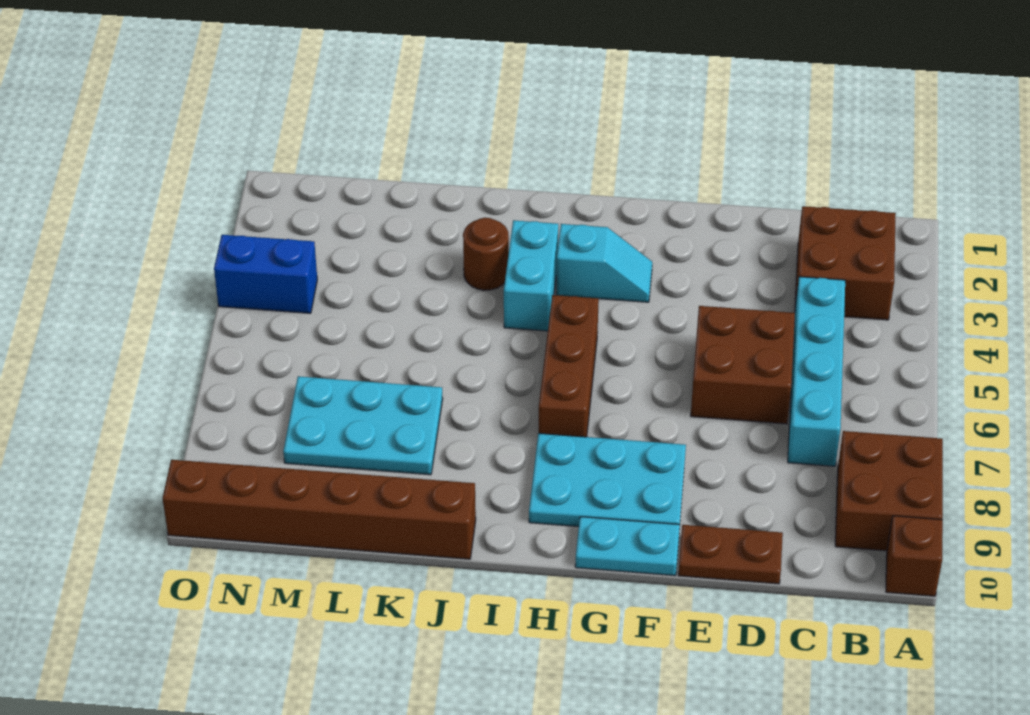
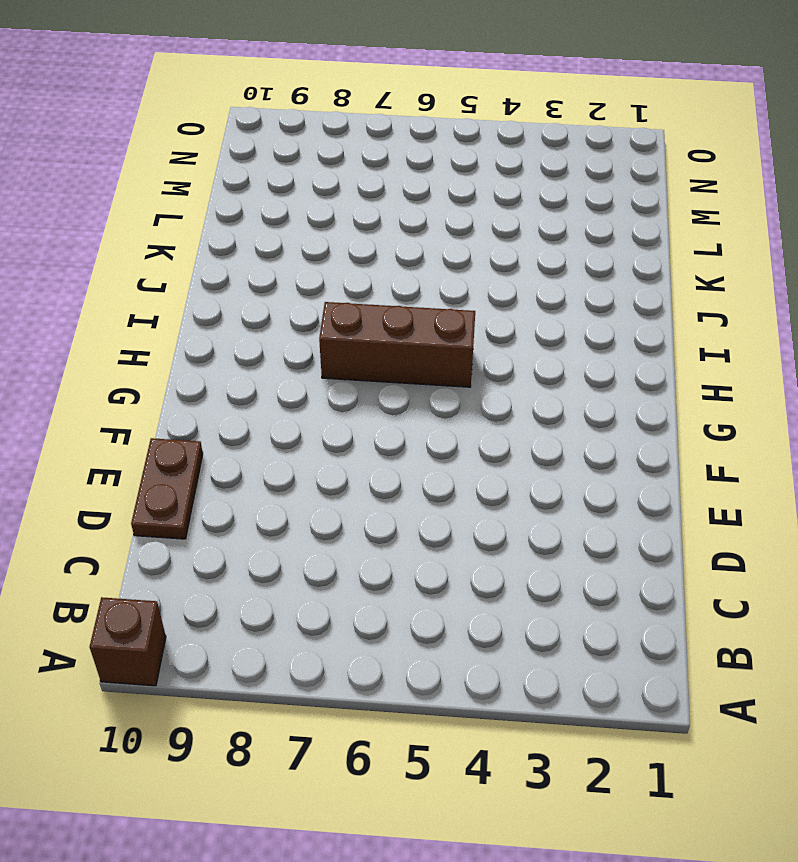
none -> brown 2x2 brick [835,431,943,551]
none -> brown 2x2 brick [795,206,896,320]
none -> cyan 1x4 brick [788,277,845,466]

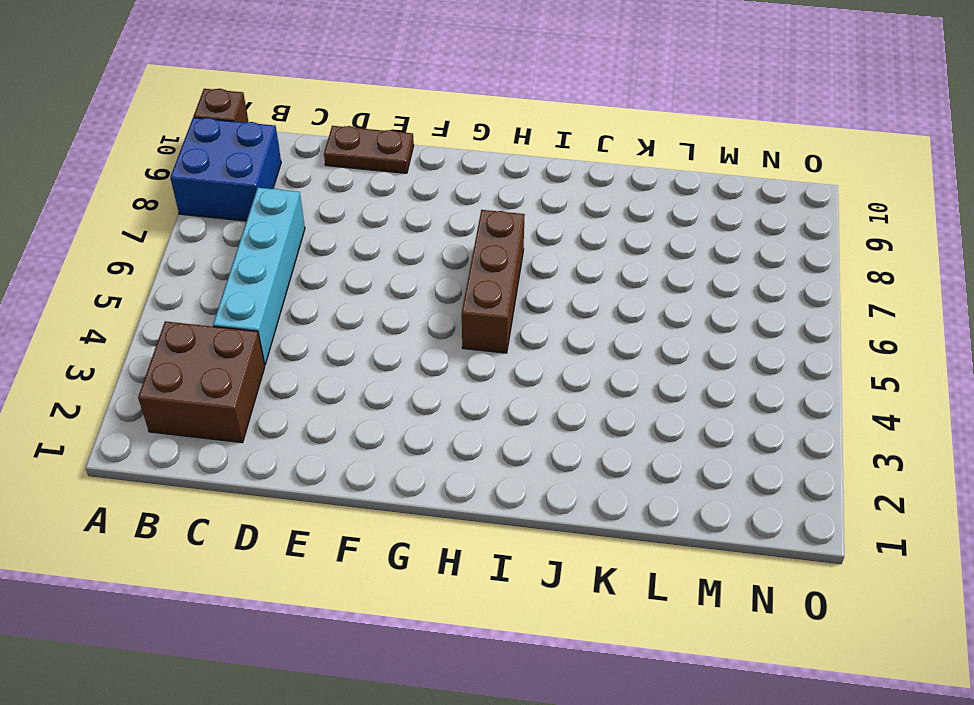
blue 2x2 brick [170,118,281,221] -> brown 2x2 brick [835,431,943,551]
none -> brown 2x2 brick [691,306,795,424]
none -> cyan 2x3 plate [529,433,686,527]
none -> cyan 1x2 plate [575,517,680,576]

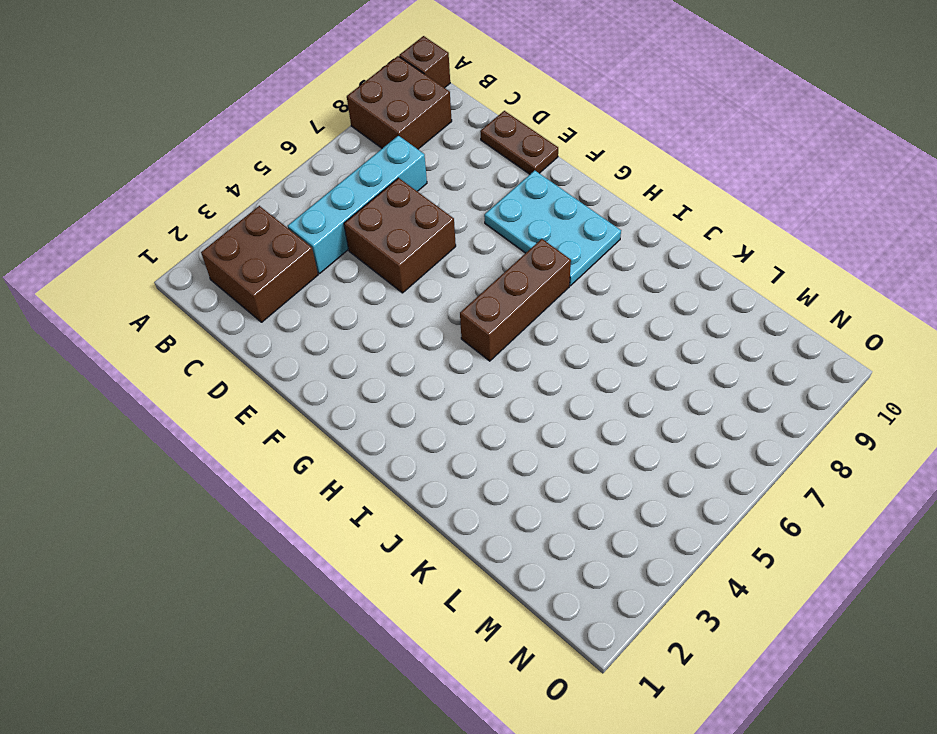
none -> cyan 1x2 plate [575,517,680,576]
none -> cyan 1x2 slope [556,224,652,302]
none -> cyan 1x2 brick [504,220,558,331]

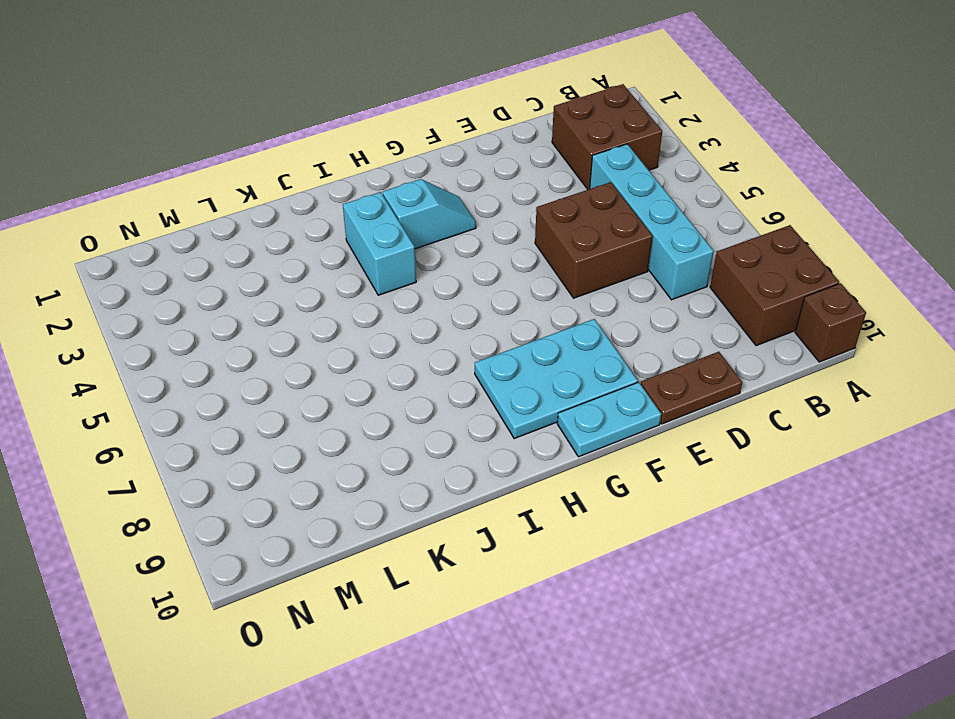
none -> brown 1x3 brick [539,295,599,437]
none -> brown 1x1 round brick [463,218,509,290]
none -> brown 1x6 brick [162,460,476,559]

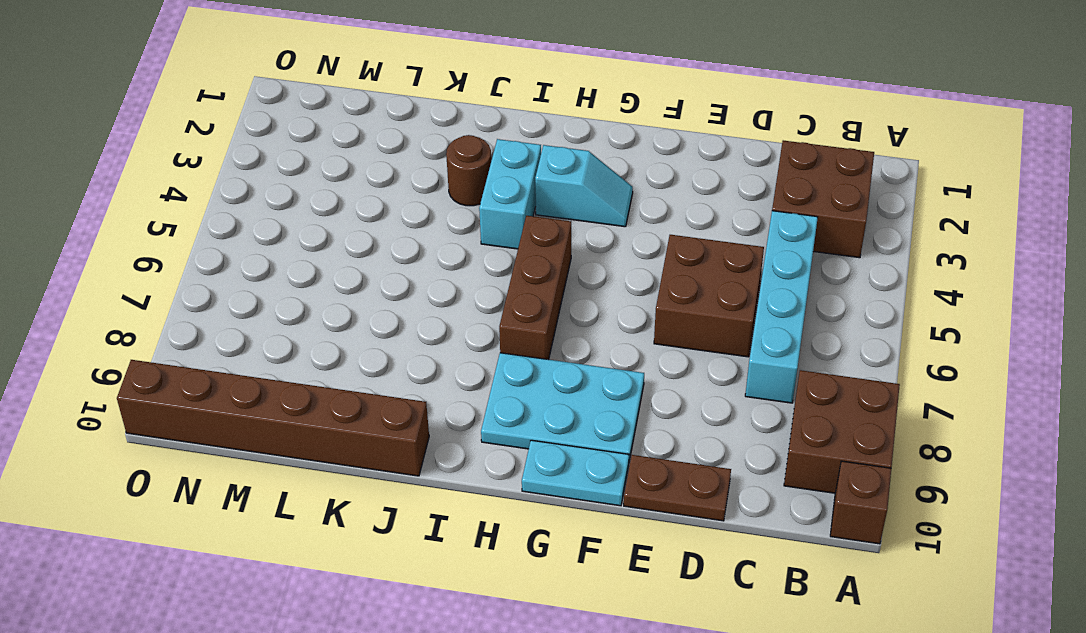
none -> cyan 2x3 plate [283,376,443,475]
none -> blue 1x2 brick [214,235,317,313]

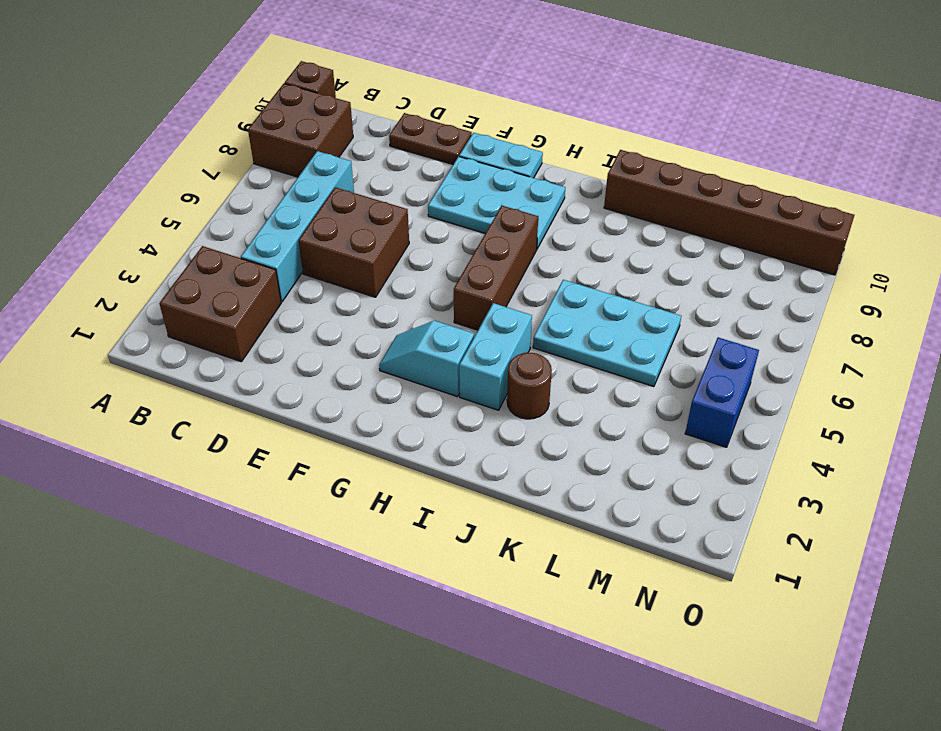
cyan 2x3 plate [533,280,681,387] -> cyan 2x3 plate moved to [283,376,443,475]
blue 1x2 brick [685,337,759,447] -> blue 1x2 brick turned to [214,235,317,313]

